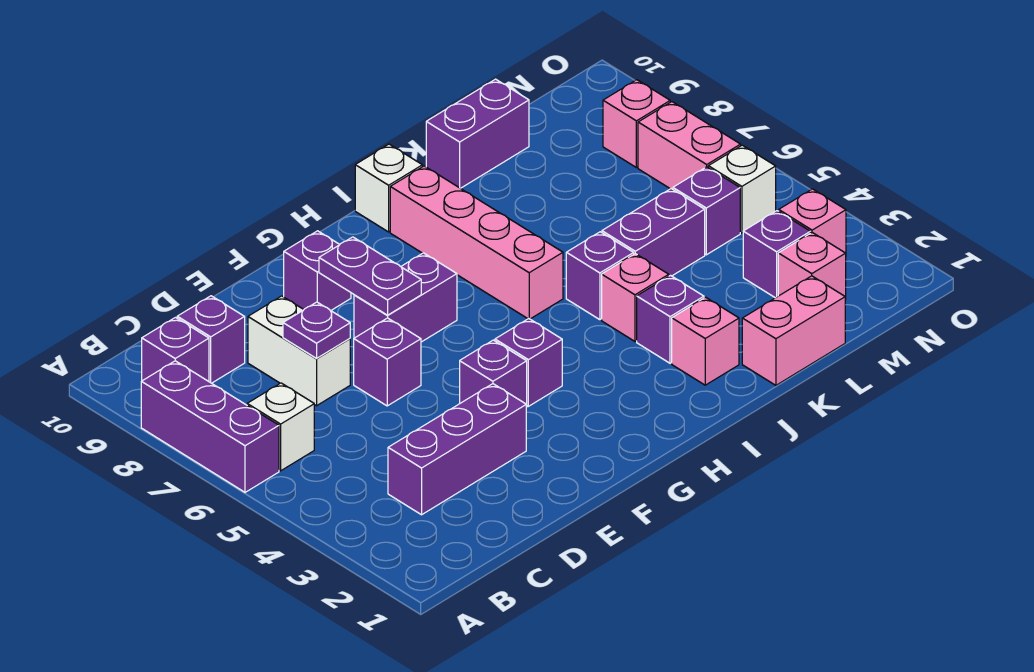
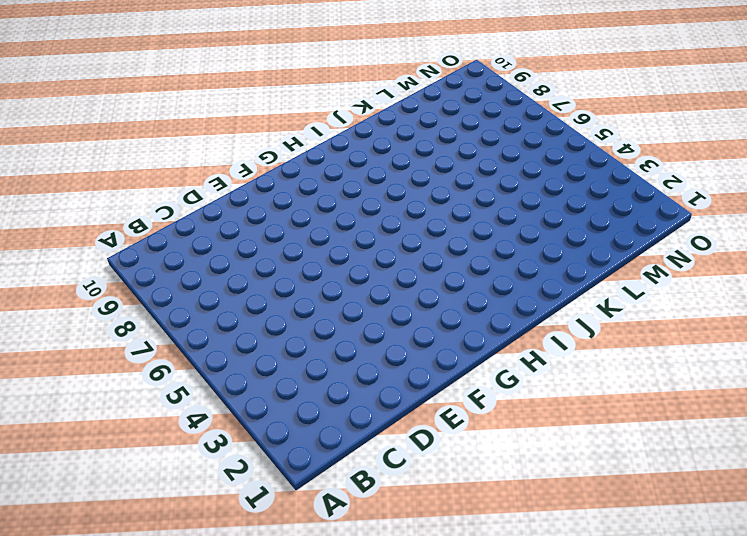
none -> purple 1x3 brick [141,361,279,492]
none -> white 1x1 brick [247,383,314,471]
none -> purple 1x1 brick [142,317,209,381]

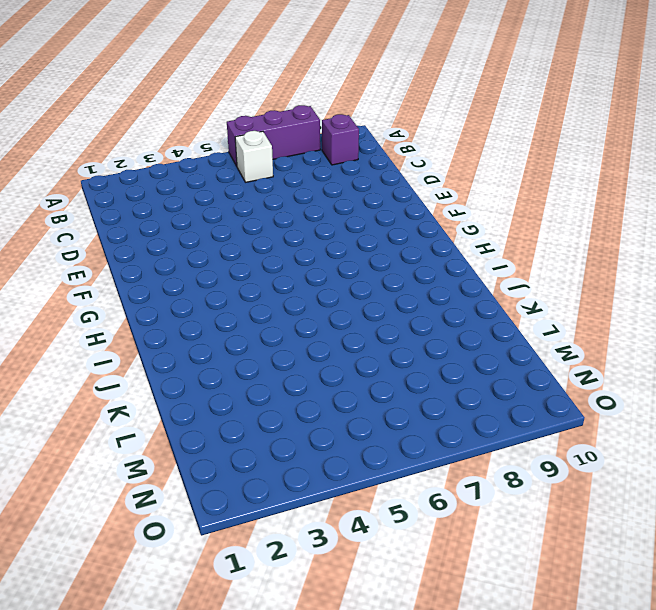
none -> purple 1x3 brick [388,384,526,515]
none -> purple 1x1 brick [177,296,245,383]
none -> white 1x2 brick [248,296,350,406]

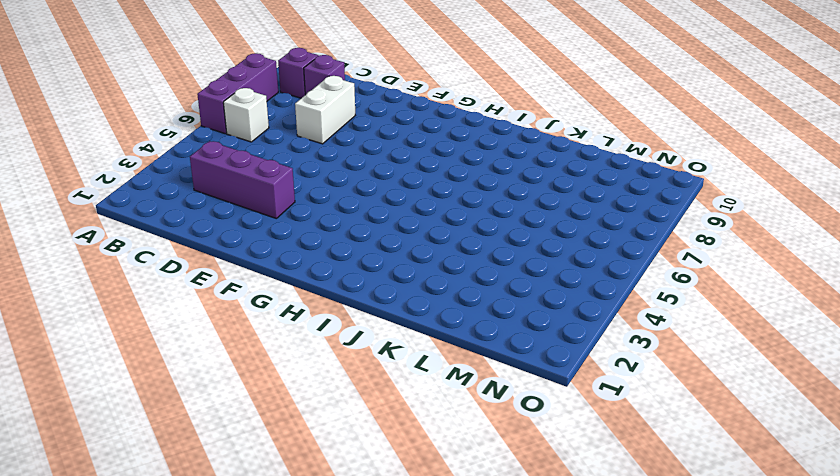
none -> purple 1x1 brick [354,318,421,406]
none -> purple 1x1 brick [460,340,527,407]
none -> purple 1x2 brick [354,253,457,342]

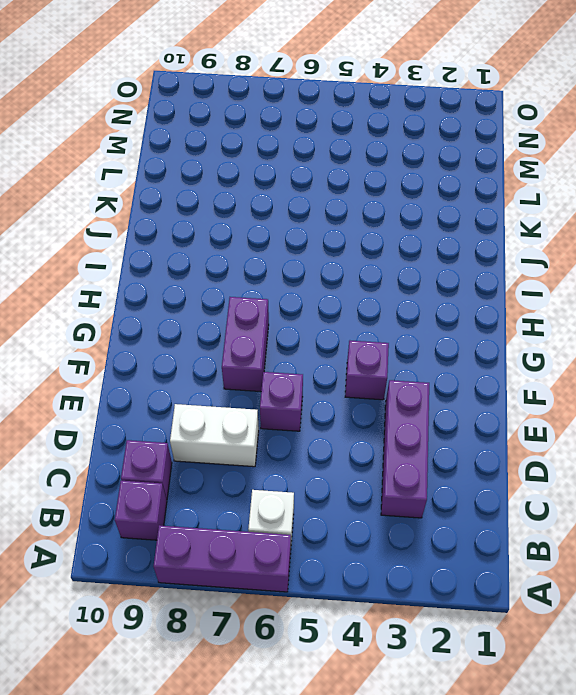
none -> purple 1x1 brick [284,231,351,311]
none -> purple 1x1 brick [495,319,562,406]
none -> pink 1x4 brick [390,166,563,319]

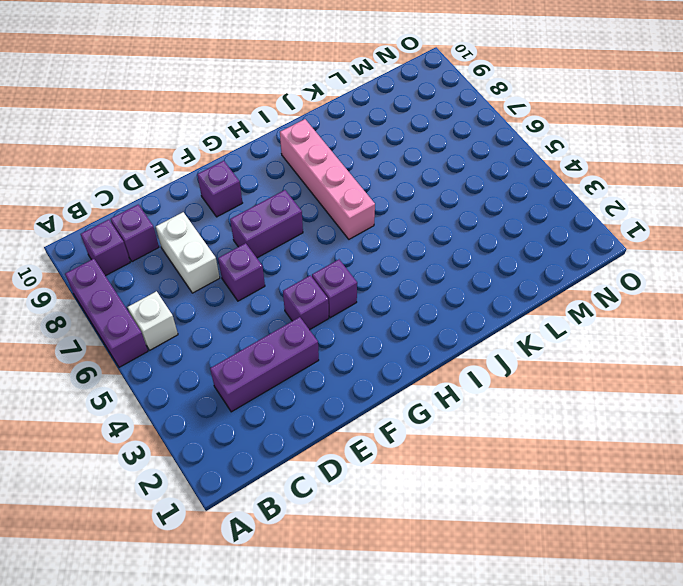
none -> white 1x1 brick [355,144,422,232]
none -> pink 1x1 brick [672,297,739,385]
none -> purple 1x1 brick [637,276,704,363]

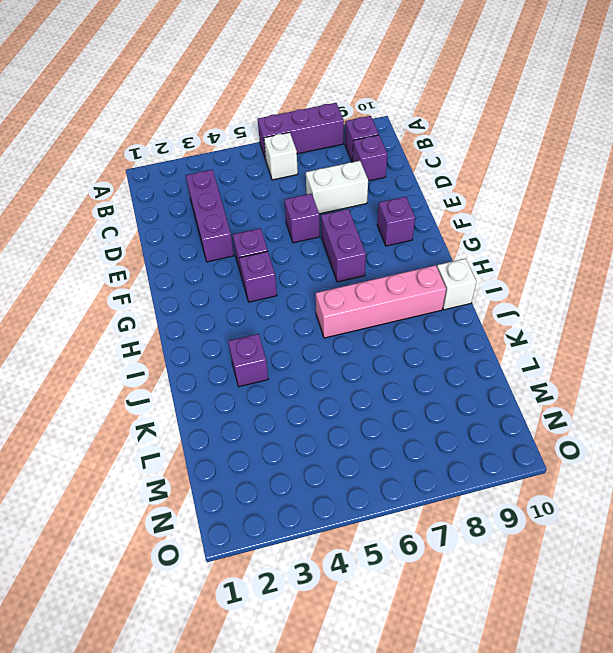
none -> pink 1x1 brick [672,297,739,385]
none -> pink 1x1 brick [602,254,669,341]
none -> purple 1x1 brick [566,232,634,320]

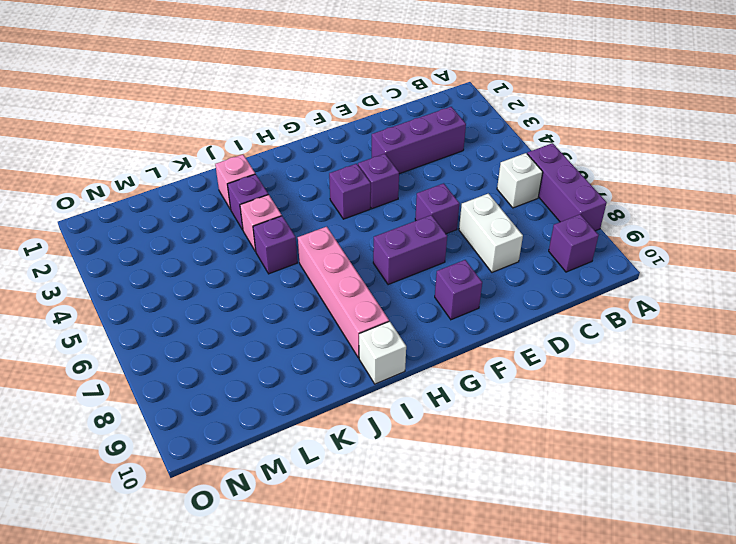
none -> purple 1x1 brick [177,296,245,383]
none -> pink 1x2 brick [742,276,845,385]
none -> purple 1x2 brick [602,189,705,276]

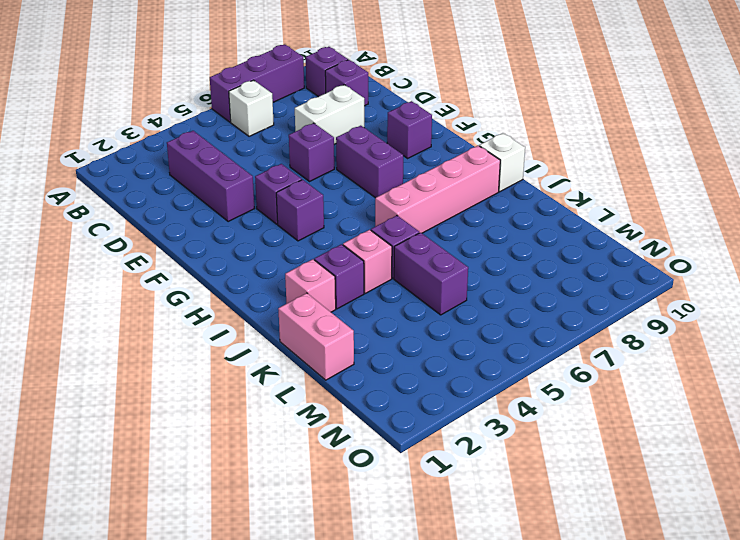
none -> purple 1x2 brick [426,79,529,188]
none -> pink 1x1 brick [778,233,846,300]
none -> purple 1x1 brick [743,211,810,298]

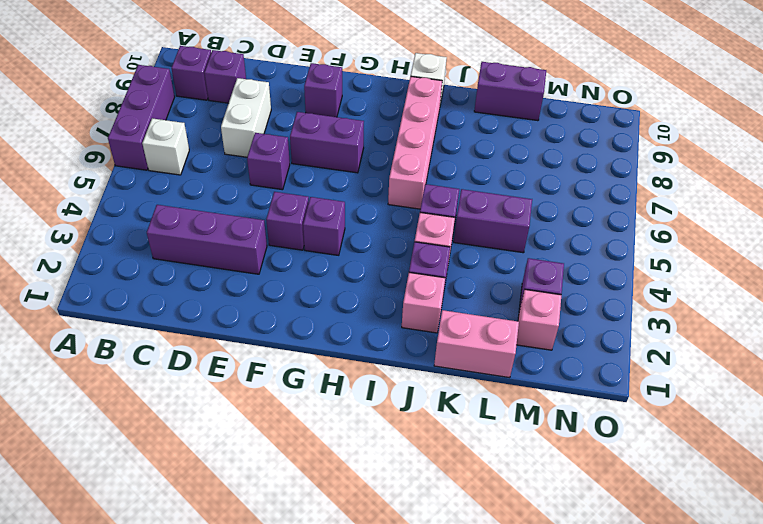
none -> purple 1x1 brick [673,167,740,255]
none -> pink 1x1 brick [779,189,846,253]
none -> white 1x1 brick [708,145,776,233]

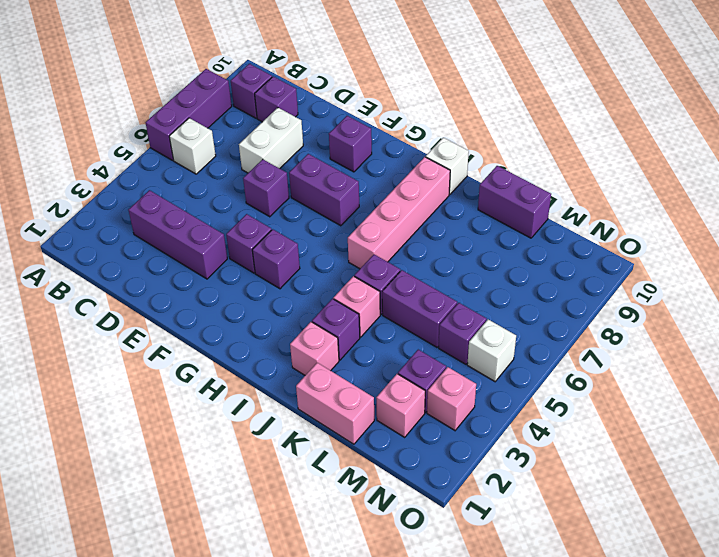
none -> pink 1x2 brick [638,102,741,189]
none -> pink 1x1 brick [603,80,670,168]
none -> purple 1x1 plate [283,302,350,358]

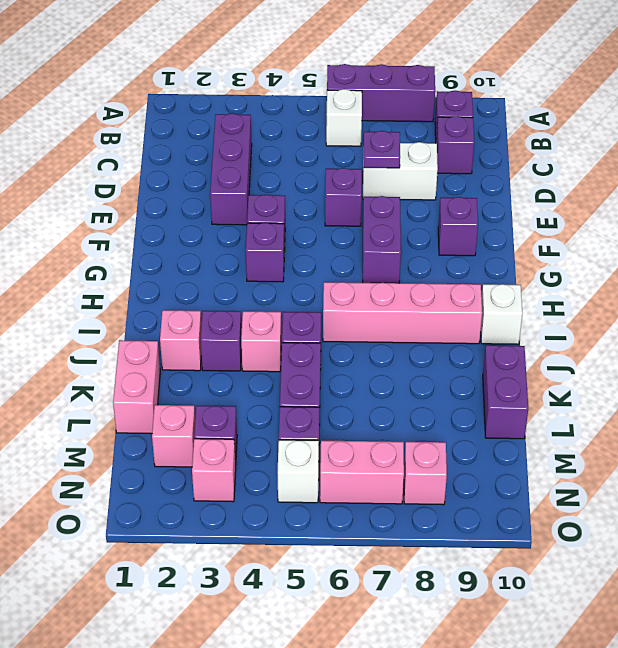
none -> purple 1x2 plate [319,237,421,315]

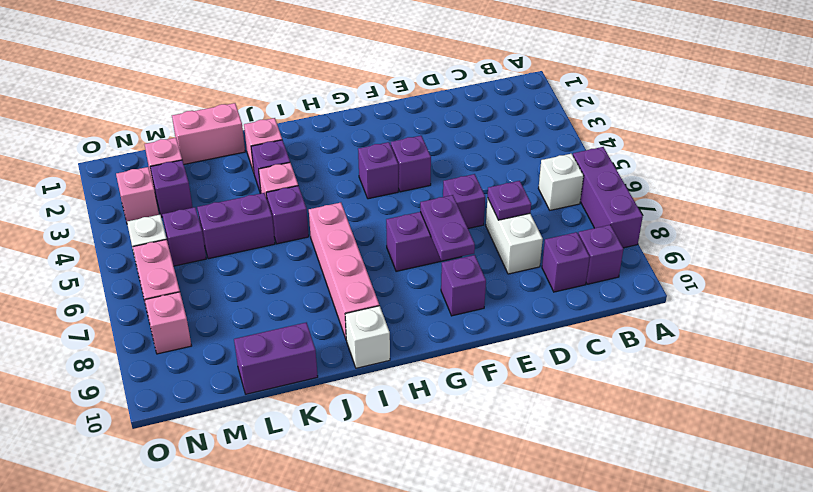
none -> purple 1x3 brick [388,384,526,515]

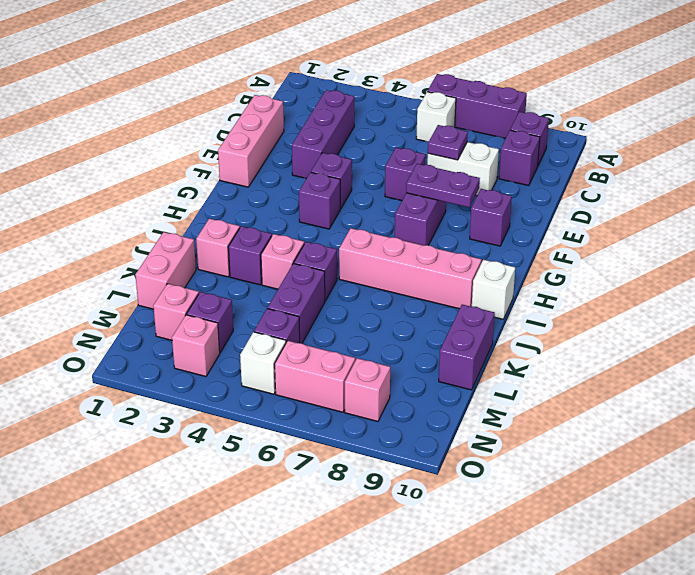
pink 1x3 brick [218,95,284,187] -> none

